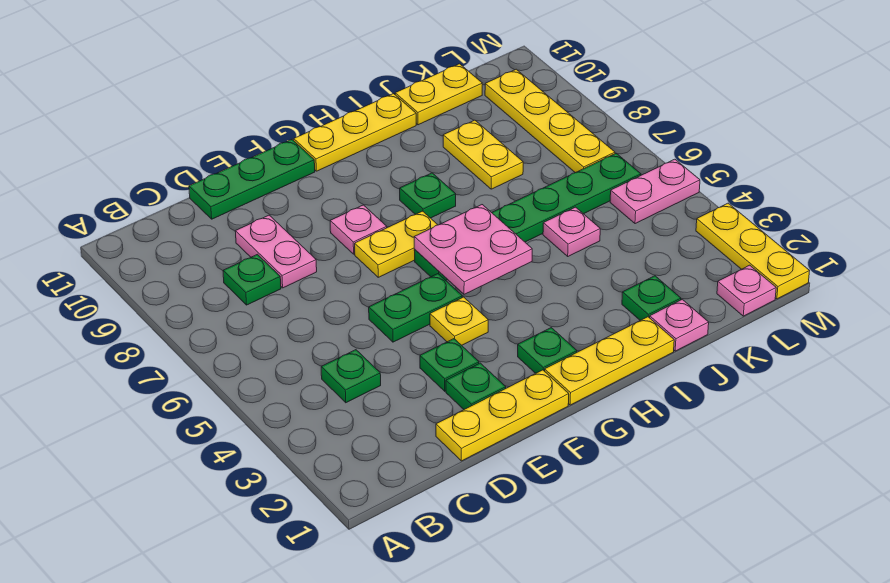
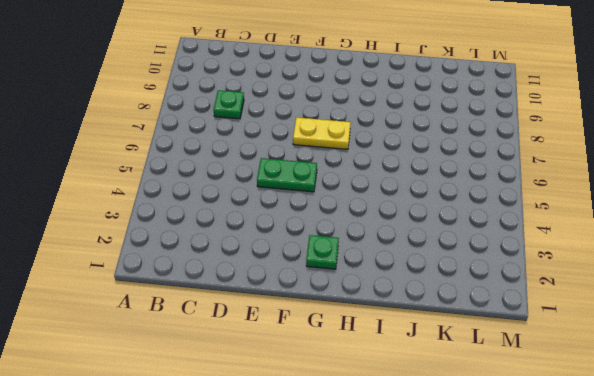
none -> green 1x1 plate [321,350,381,403]
none -> yellow 1x3 plate [436,370,569,461]
none -> pink 1x2 plate [235,215,317,288]

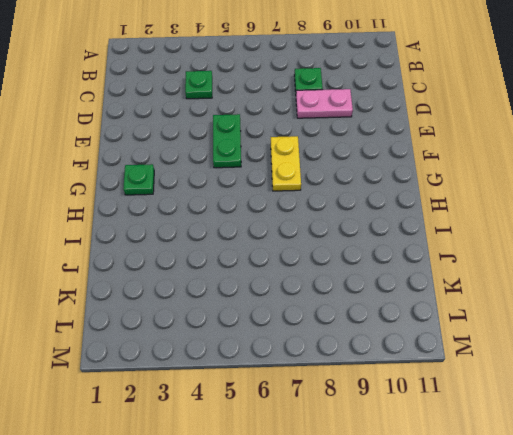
none -> yellow 1x3 plate [436,370,569,461]
none -> green 1x3 plate [189,140,315,219]
none -> green 1x1 plate [446,363,506,409]

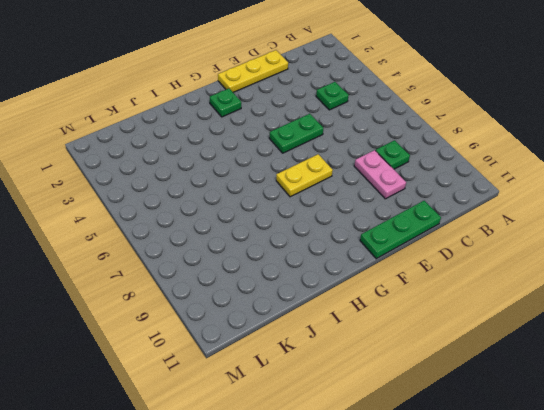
none -> green 1x1 plate [446,363,506,409]
none -> green 1x1 plate [420,339,479,391]
none -> yellow 1x1 plate [430,297,488,345]

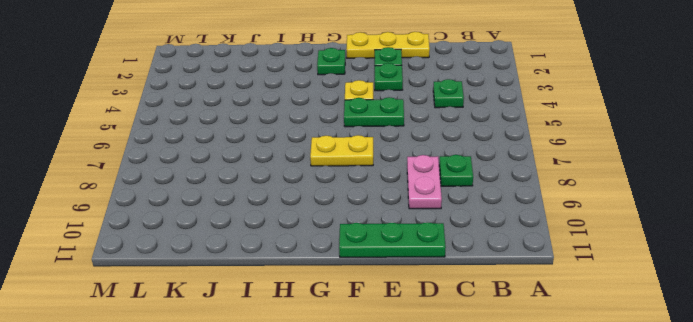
none -> pink 1x1 plate [330,205,387,254]
none -> yellow 1x3 plate [545,317,674,405]
none -> green 1x6 plate [414,153,641,280]

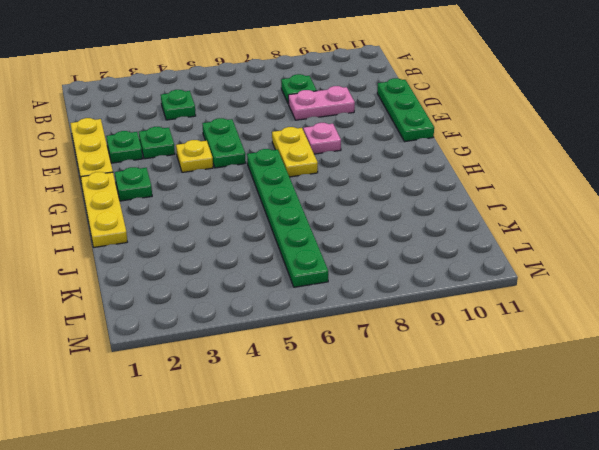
none -> yellow 1x3 plate [294,94,416,171]
none -> green 1x1 plate [400,173,456,218]
none -> pink 1x1 plate [650,299,709,351]

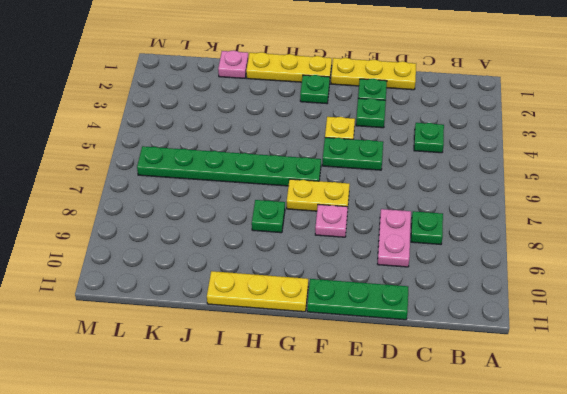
none -> green 1x1 plate [622,276,681,320]
none -> pink 1x1 plate [543,207,600,256]
none -> yellow 1x2 plate [443,120,523,189]

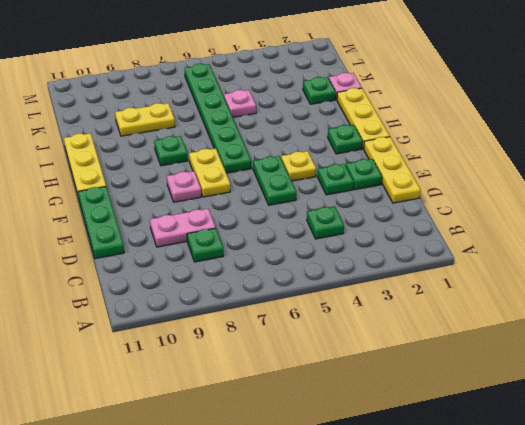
none -> yellow 1x2 plate [395,64,482,125]
none -> pink 1x1 plate [717,265,776,316]
none -> pink 1x2 plate [610,159,700,224]

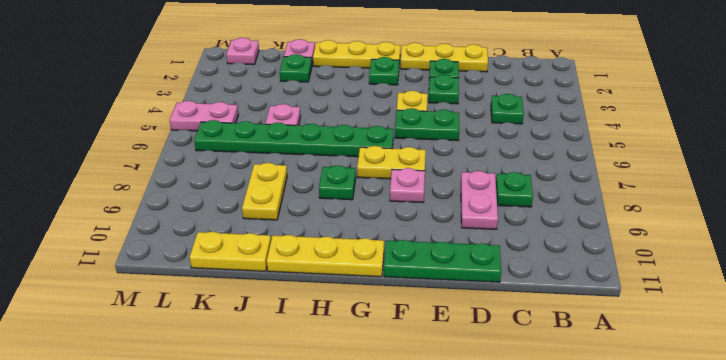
none -> yellow 1x4 plate [485,69,615,173]
none -> yellow 1x3 plate [696,203,809,299]
none -> pink 2x2 plate [414,205,532,294]

